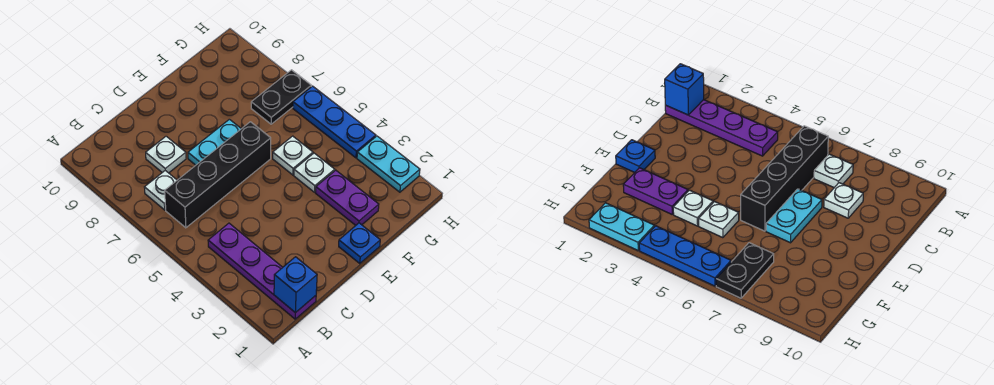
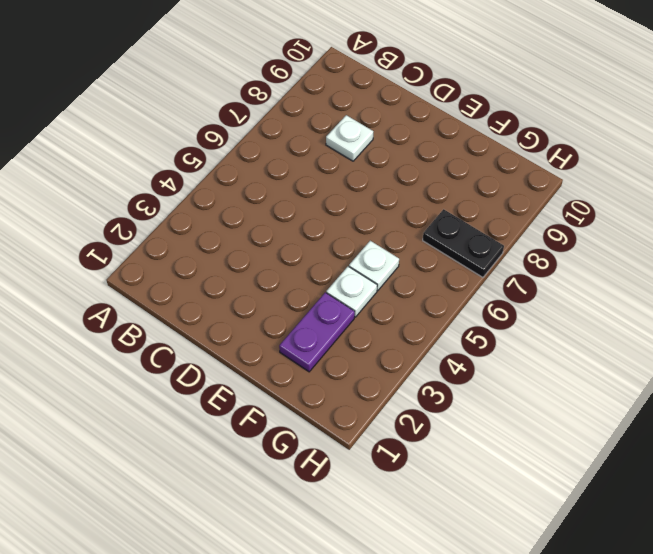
none -> purple 1x4 plate [208,223,316,319]
none -> black 1x4 brick [165,122,271,228]
none -> white 1x1 plate [144,171,177,210]

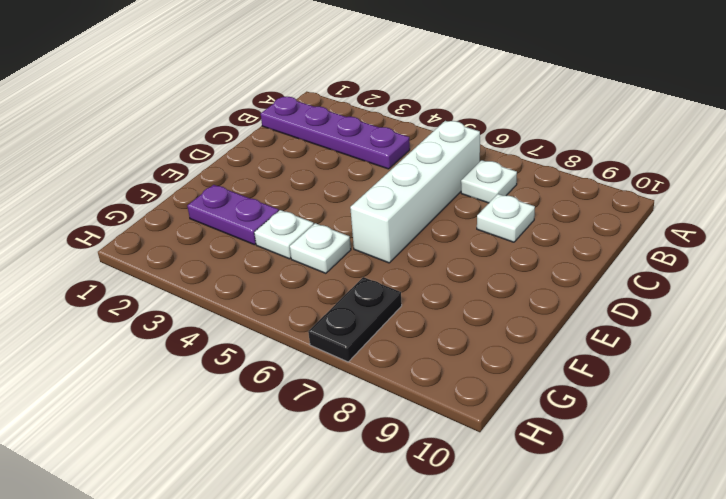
white 1x4 brick [350,121,480,263] -> black 1x4 brick [165,122,271,228]
none -> cyan 1x2 plate [188,119,241,165]
none -> blue 1x1 plate [339,223,380,263]
none -> cyan 1x2 plate [357,136,420,192]

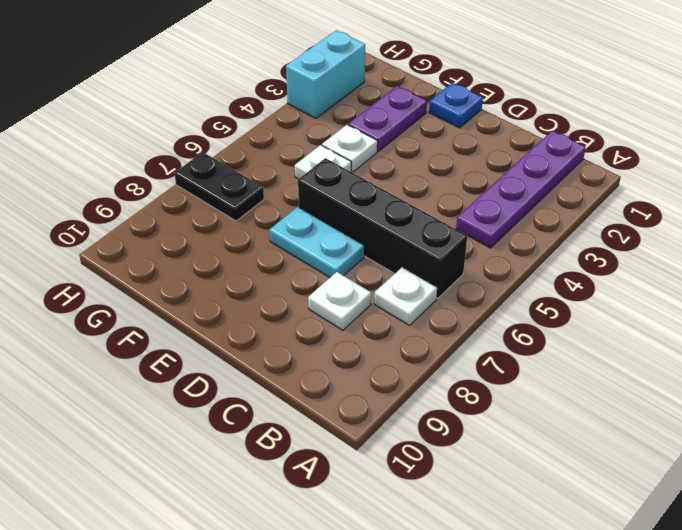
cyan 1x2 brick [286,30,365,118] -> cyan 1x2 plate [357,136,420,192]
none -> blue 1x3 plate [293,86,376,158]
none -> blue 1x1 brick [274,257,317,313]

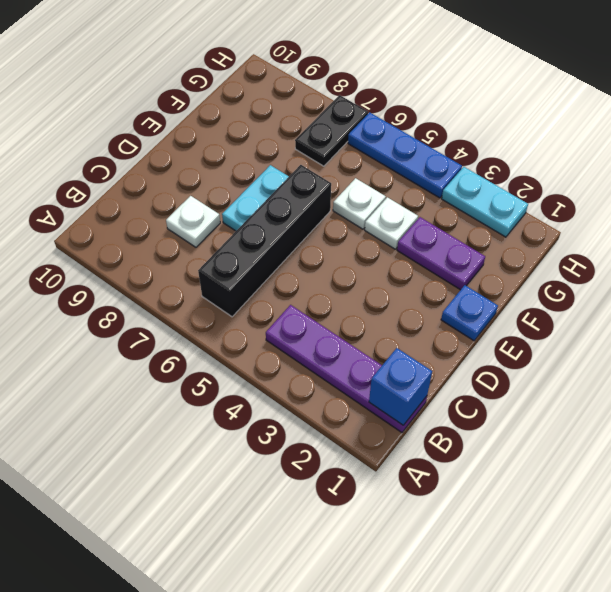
none -> white 1x1 plate [144,171,177,210]

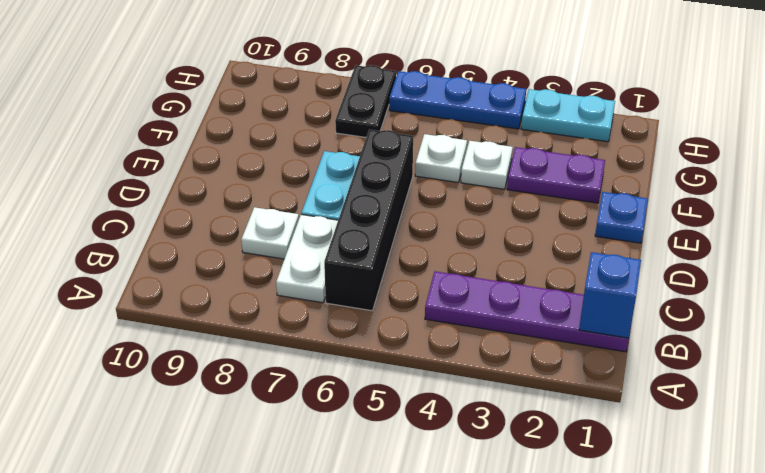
white 1x2 plate [276,215,338,303] -> white 1x1 plate [144,171,177,210]

